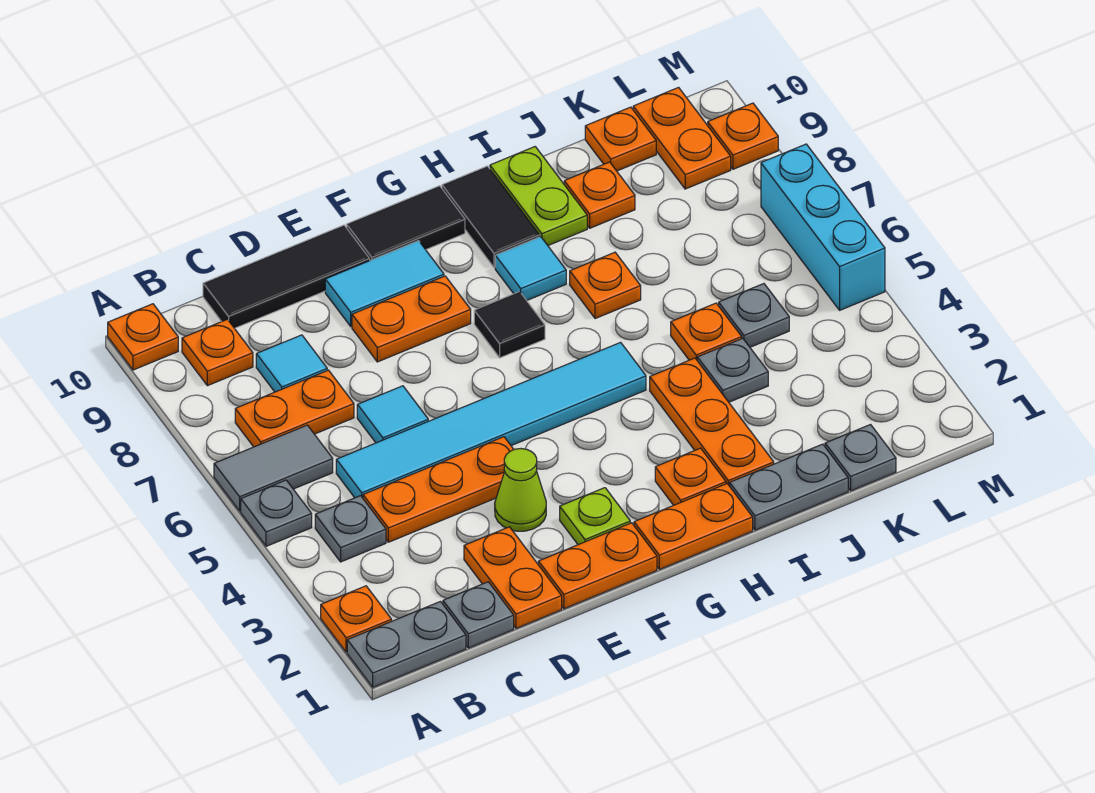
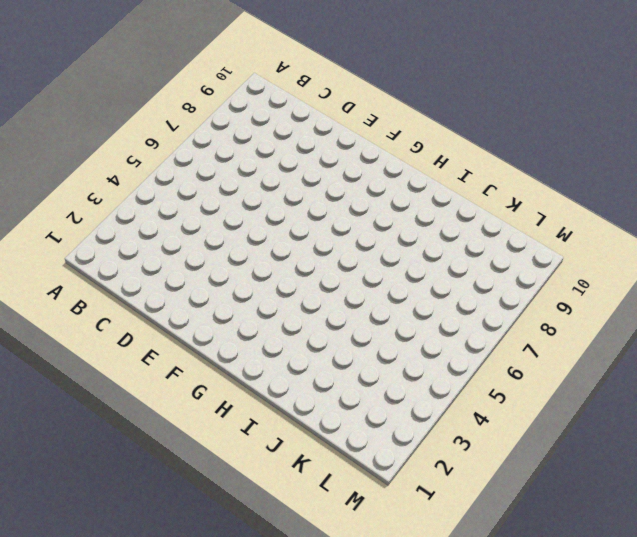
none -> grey 1x2 plate [347,602,466,687]
none -> orange 1x1 plate [321,586,392,652]
none -> grey 1x1 plate [241,480,312,546]
none -> grey 1x2 tile [214,425,333,511]

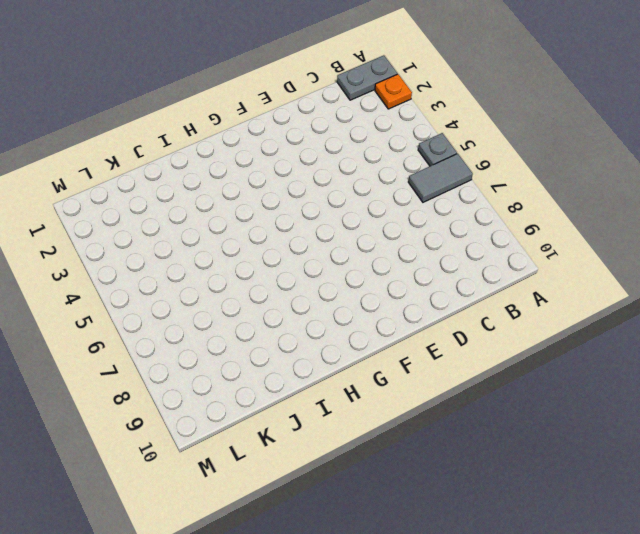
none -> orange 1x1 plate [108,304,178,370]
none -> grey 1x1 plate [315,496,386,562]
none -> orange 1x2 plate [235,370,354,447]
none -> orange 1x1 plate [182,319,253,386]

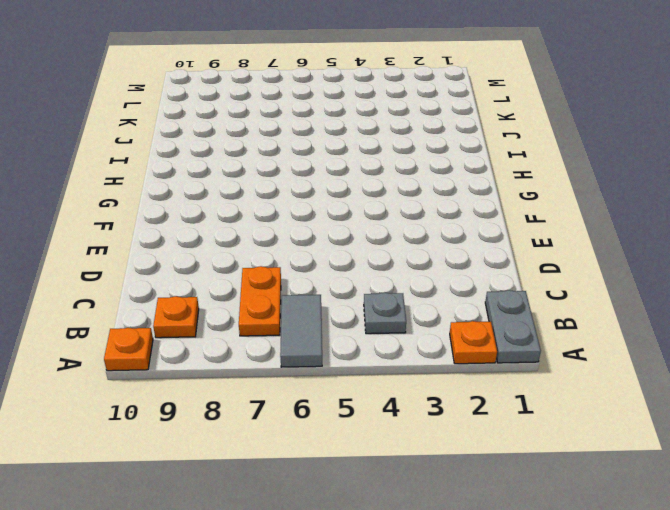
none -> grey 1x1 plate [241,480,312,546]
none -> grey 1x1 plate [443,582,514,648]
none -> orange 1x3 plate [363,437,514,542]
none -> cyan 1x6 tile [336,342,646,498]

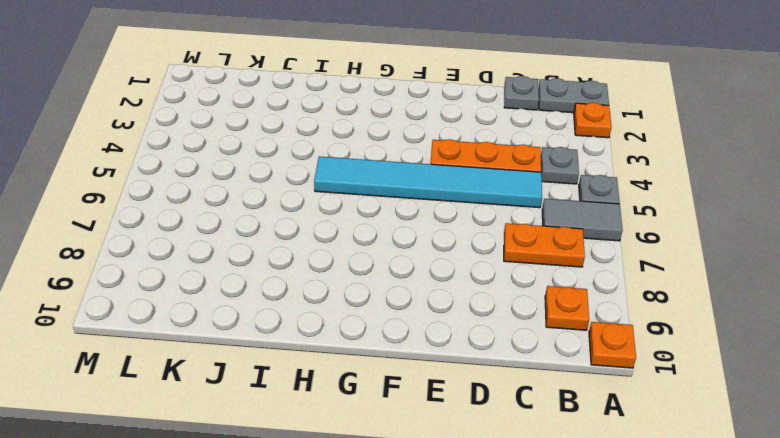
none -> cyan 1x1 tile [256,335,327,392]
none -> black 1x3 tile [203,225,370,328]
none -> orange 1x2 plate [464,527,562,628]
none -> cyan 1x1 tile [357,386,428,443]

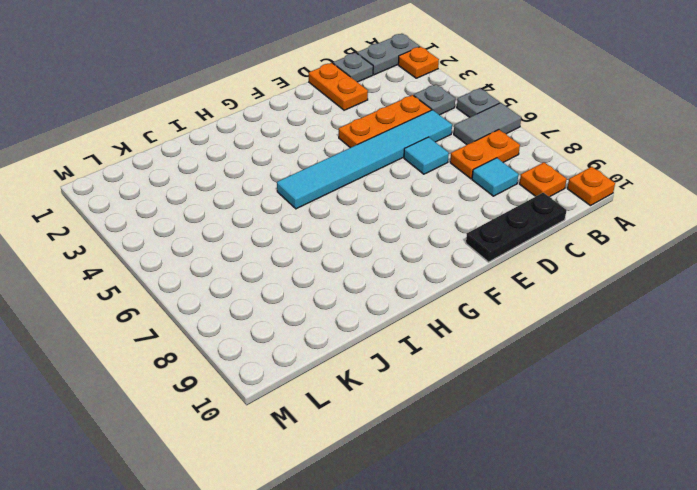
black 1x3 plate [466,193,567,262] -> black 1x3 tile [203,225,370,328]
none -> orange 1x2 plate [538,523,657,609]
none -> lime 1x1 cone [495,449,546,531]
none -> orange 1x2 plate [352,276,471,362]
none -> cyan 1x2 tile [325,241,444,327]

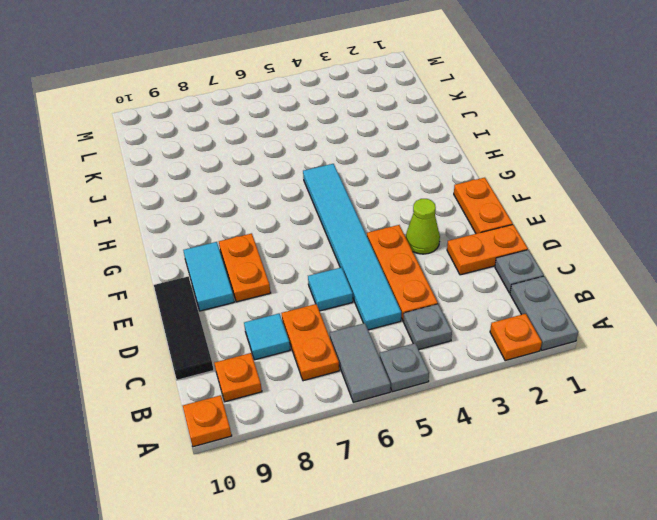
none -> lime 1x1 plate [560,488,630,545]
none -> black 1x2 tile [347,186,465,260]
none -> orange 1x2 plate [634,484,753,569]
none -> black 1x1 tile [474,292,545,358]

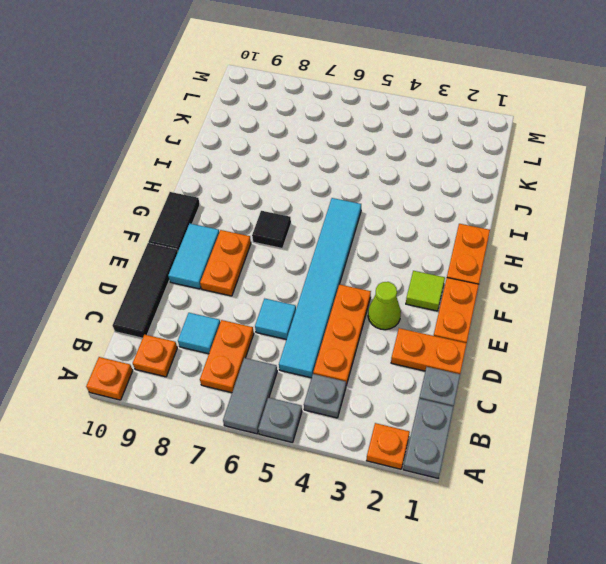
lime 1x1 tile [406,271,445,311] -> lime 1x1 plate [560,488,630,545]
none -> orange 1x1 plate [655,448,726,505]
none -> cyan 1x1 tile [495,237,566,300]
none -> black 1x2 tile [442,166,540,268]
none -> grey 1x2 plate [730,444,848,530]

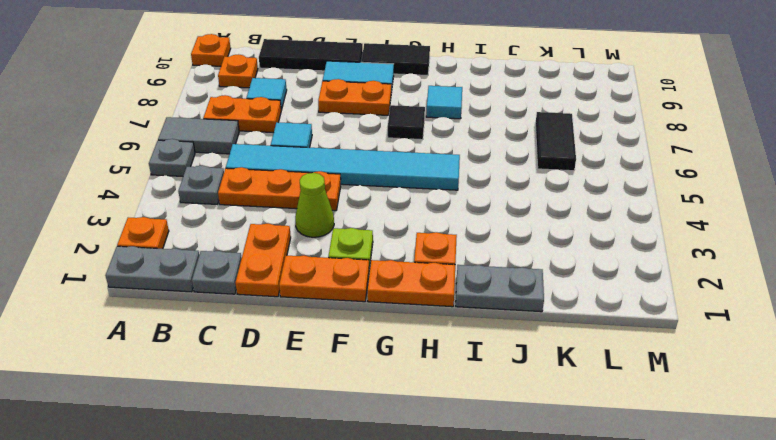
black 1x2 tile [535,112,576,171] -> black 1x2 tile moved to [442,166,540,268]
none -> orange 1x3 plate [650,358,774,486]
none -> orange 1x1 plate [570,252,641,319]
none -> lime 1x2 plate [490,147,587,245]
none -> grey 1x1 plate [697,338,768,402]

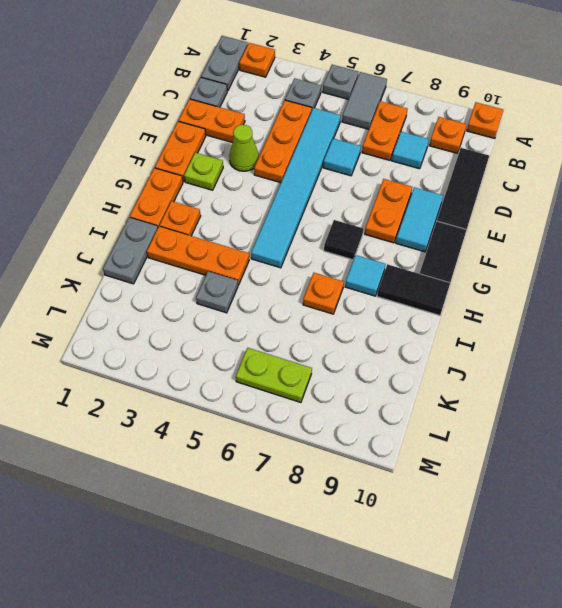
lime 1x2 plate [236,348,312,403] -> lime 1x2 plate moved to [490,147,587,245]
none -> orange 1x1 plate [671,303,742,360]
none -> orange 1x1 plate [564,162,635,228]
none -> grey 1x1 plate [825,425,896,491]
none -> grey 1x1 plate [719,284,789,347]

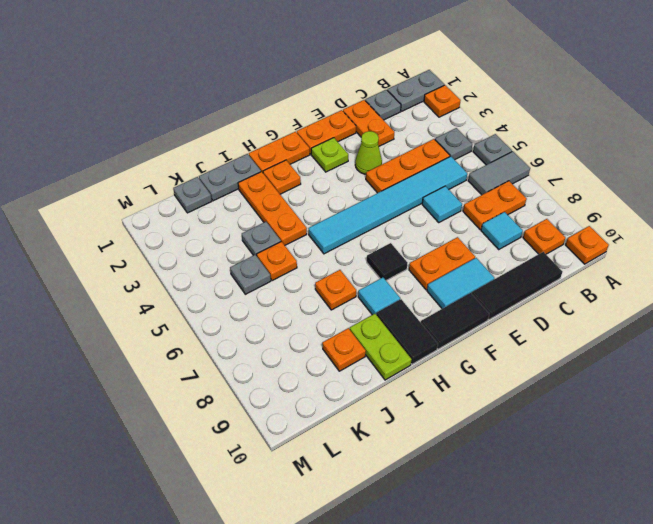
none -> orange 1x1 plate [585,107,656,171]
none -> orange 1x2 plate [633,88,731,189]
none -> cyan 1x3 brick [761,144,885,310]
none -> orange 1x1 plate [708,103,778,169]

